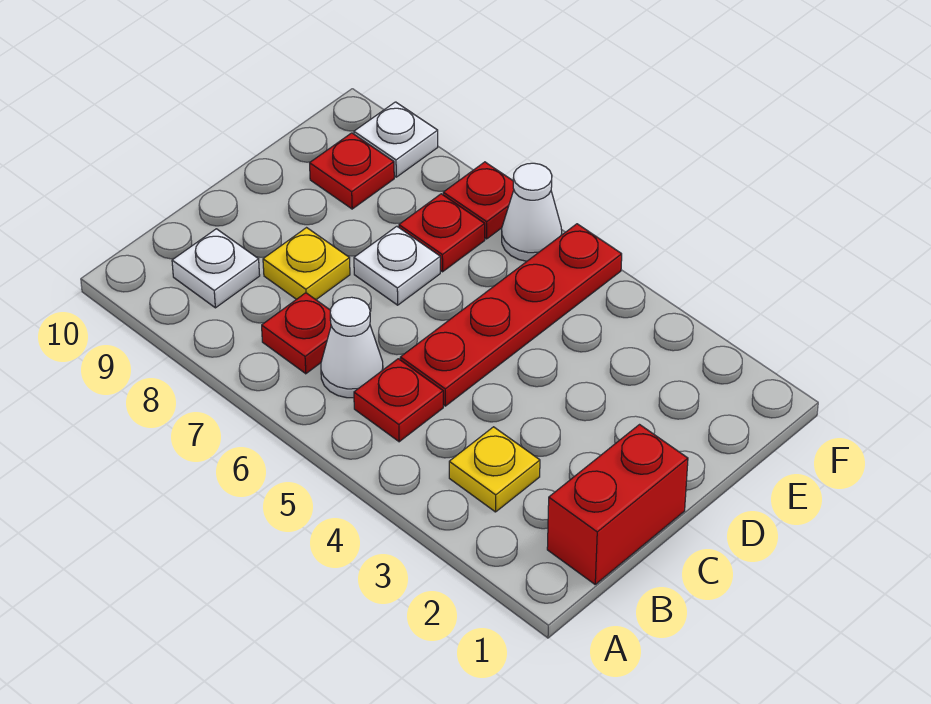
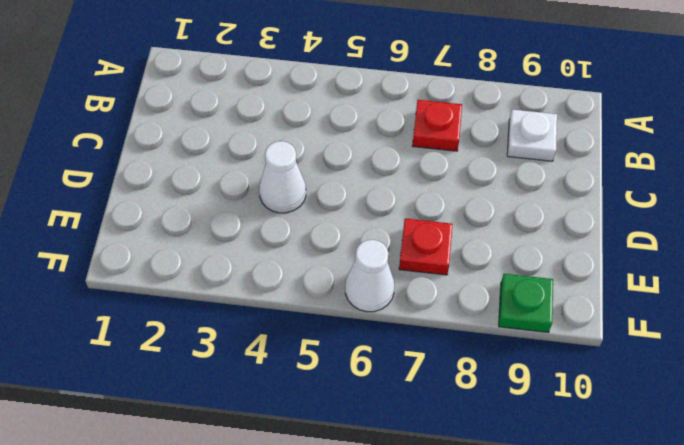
white 1x1 cone [259,141,306,213] -> white 1x1 cone moved to [321,297,383,398]
green 1x1 plate [499,274,553,332] -> white 1x1 plate [354,102,438,177]
none -> red 1x2 brick [547,425,688,584]
none -> yellow 1x1 plate [449,427,540,512]
none -> red 1x1 plate [354,359,443,442]

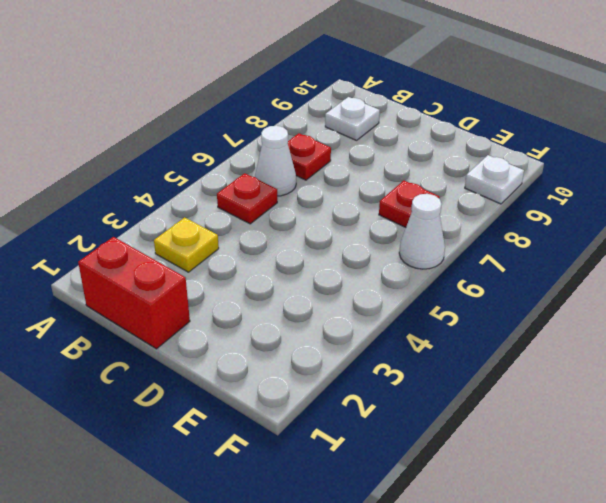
none -> red 1x4 plate [400,224,622,406]
none -> yellow 1x1 plate [263,228,350,300]
none -> white 1x1 plate [354,226,440,305]

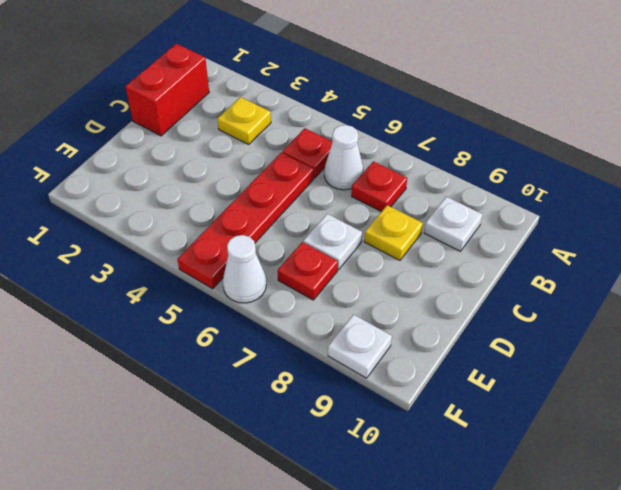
none -> red 1x1 plate [310,133,394,209]
none -> red 1x1 plate [443,162,514,239]

